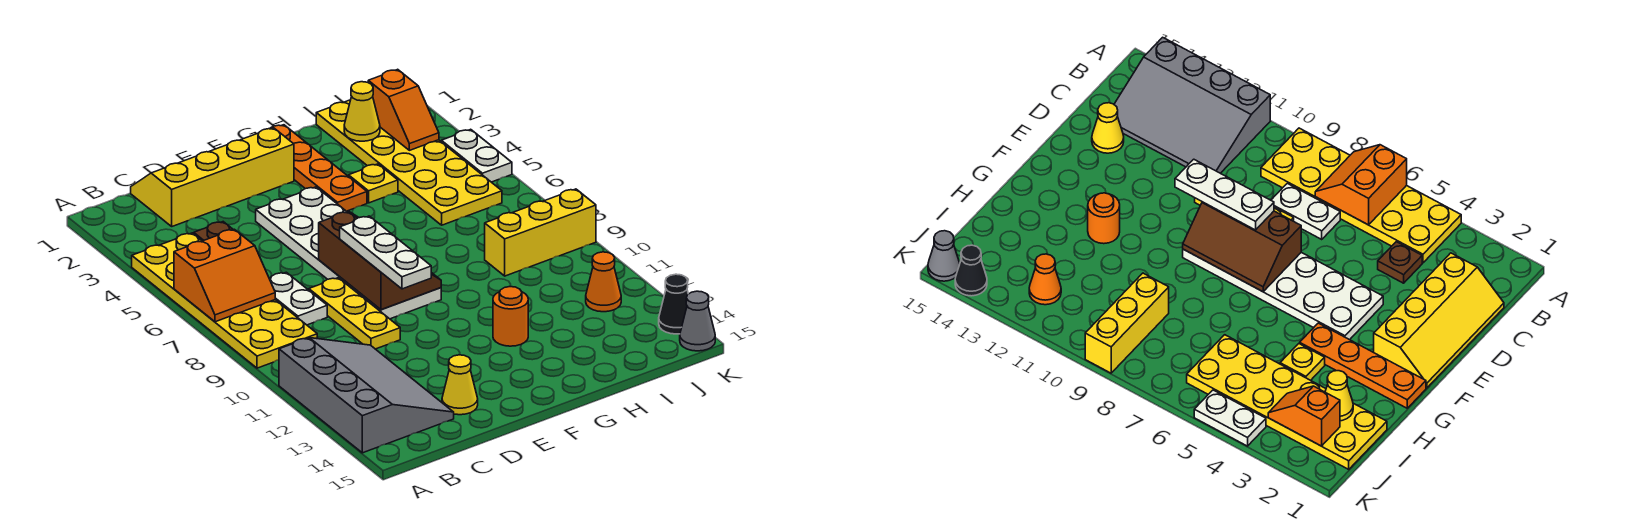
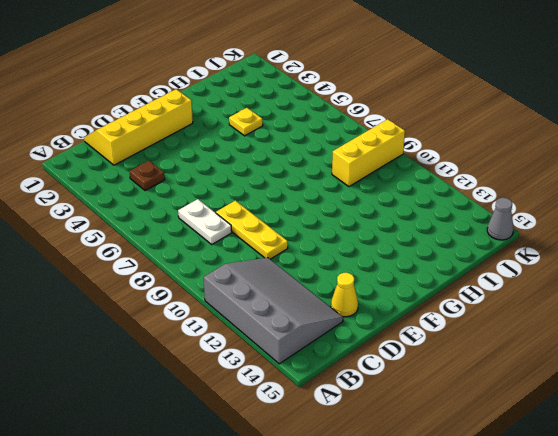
none -> yellow 2x6 plate [132,233,317,368]
none -> white 2x6 plate [256,187,441,319]
none -> orange 1x4 plate [270,125,367,211]

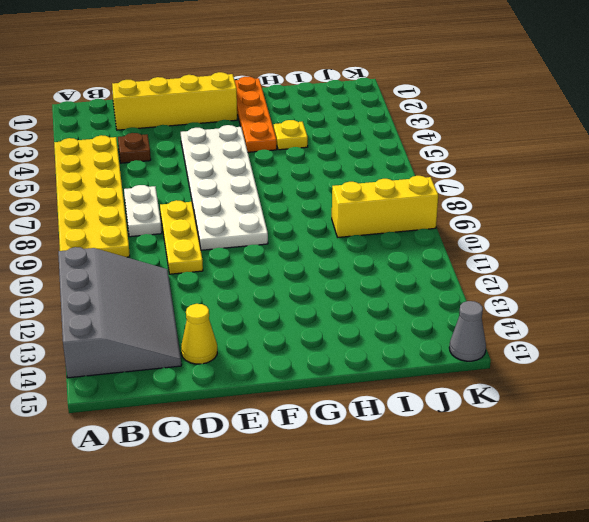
none -> orange 1x1 round brick [493,287,528,346]
none -> yellow 2x6 plate [316,100,502,225]
none -> orange 1x1 cone [586,252,621,312]

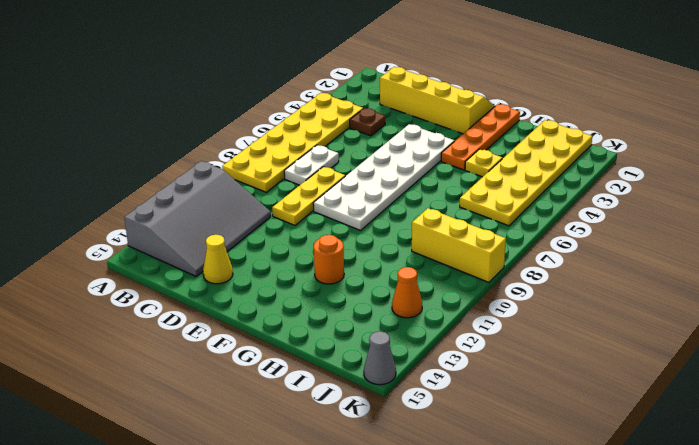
none -> white 1x2 plate [441,129,512,182]
none -> black 1x1 cone [659,274,688,334]
none -> orange 2x2 slope [174,229,275,322]

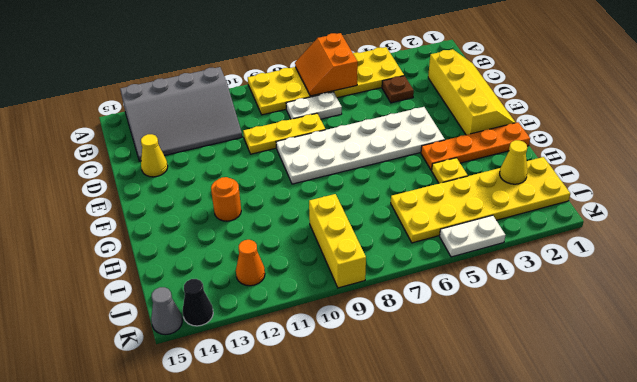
none -> brown 2x3 slope [319,212,441,310]
none -> orange 1x2 slope [368,69,439,150]
none -> white 1x3 plate [340,216,431,289]

